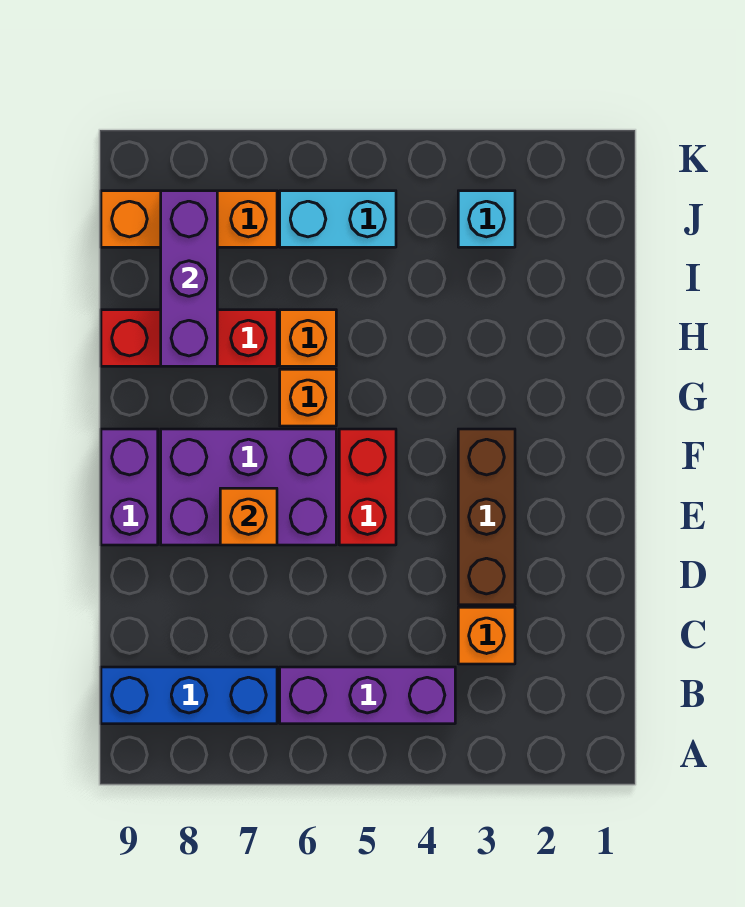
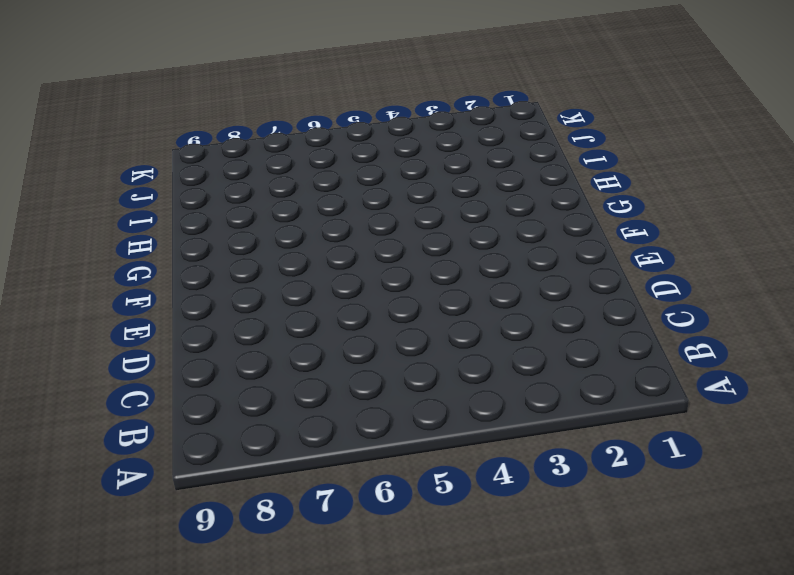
none -> purple 1x3 brick [280,667,455,724]
none -> blue 1x3 brick [101,667,277,724]
none -> orange 1x1 brick [458,607,515,664]

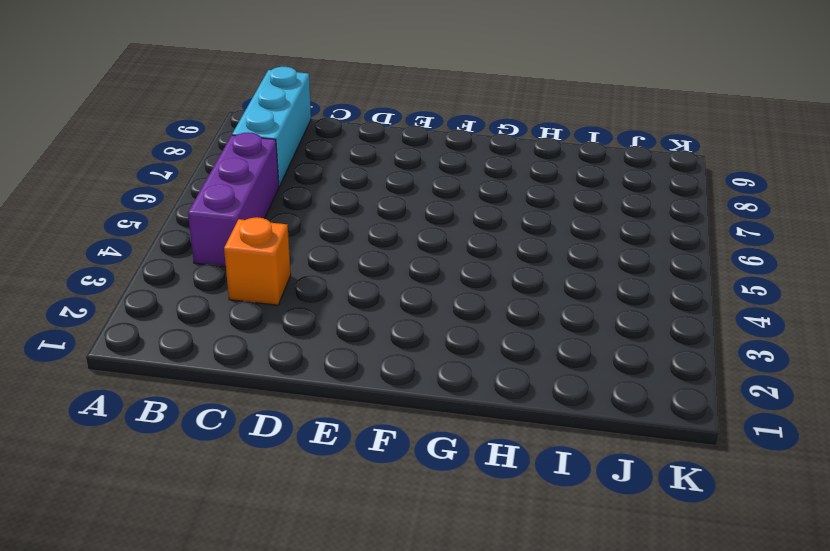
cyan 1x3 brick [232,67,311,186] -> blue 1x3 brick [101,667,277,724]
none -> brown 1x3 brick [458,429,515,605]
none -> red 1x2 brick [339,429,396,545]
none -> purple 2x3 brick [161,429,336,545]

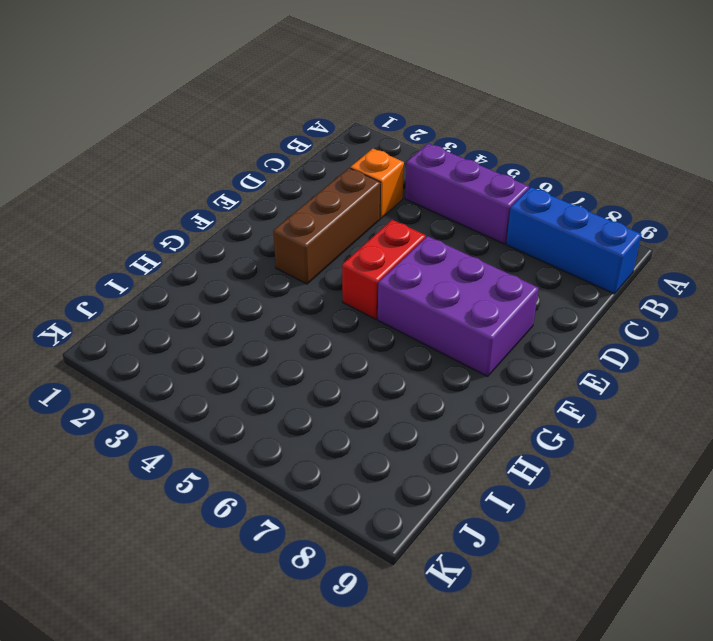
none -> purple 1x2 brick [101,429,158,545]
none -> orange 1x1 brick [280,369,336,426]
none -> orange 1x1 brick [280,310,336,366]

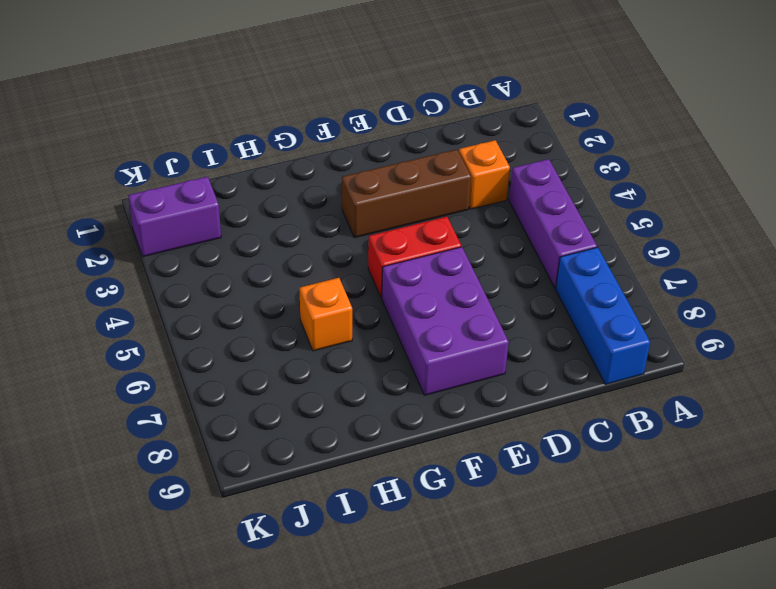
purple 1x2 brick [128,177,221,257] -> purple 1x2 brick moved to [101,429,158,545]
none -> orange 1x1 brick [280,369,336,426]
none -> red 1x3 brick [101,310,277,366]
none -> cyan 1x1 brick [458,191,515,247]

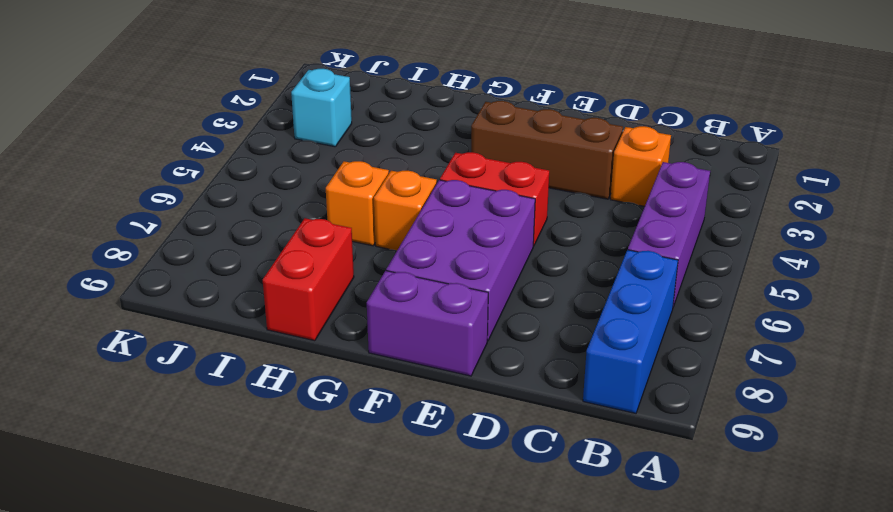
red 1x2 brick [263,218,354,341] -> red 1x3 brick [101,310,277,366]
none -> cyan 1x2 brick [280,191,396,247]
none -> orange 1x3 brick [101,191,277,247]
none -> orange 1x1 brick [220,488,277,545]

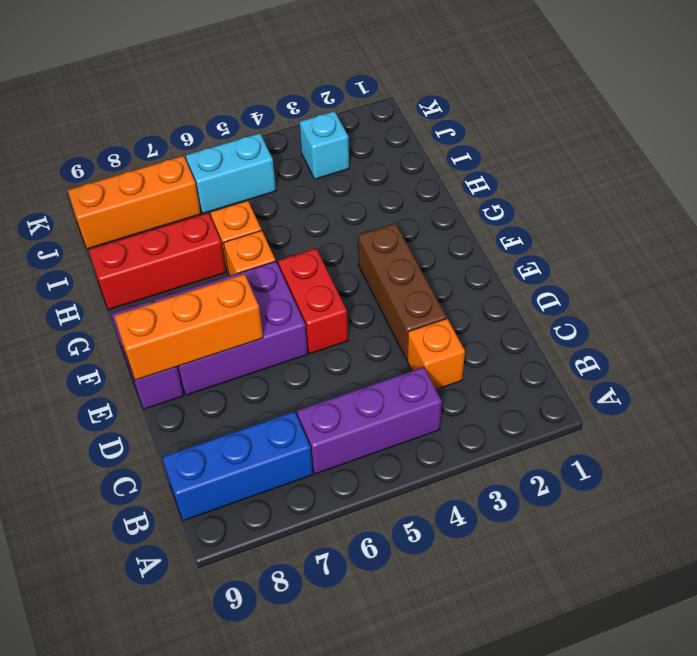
orange 1x3 brick [114,274,263,380] -> orange 1x1 brick [220,488,277,545]
none -> purple 1x3 brick [161,191,217,366]

